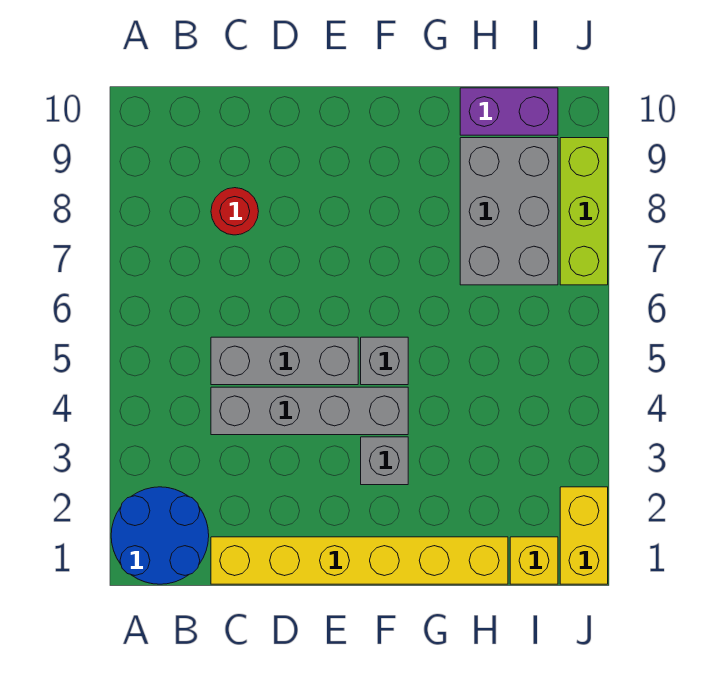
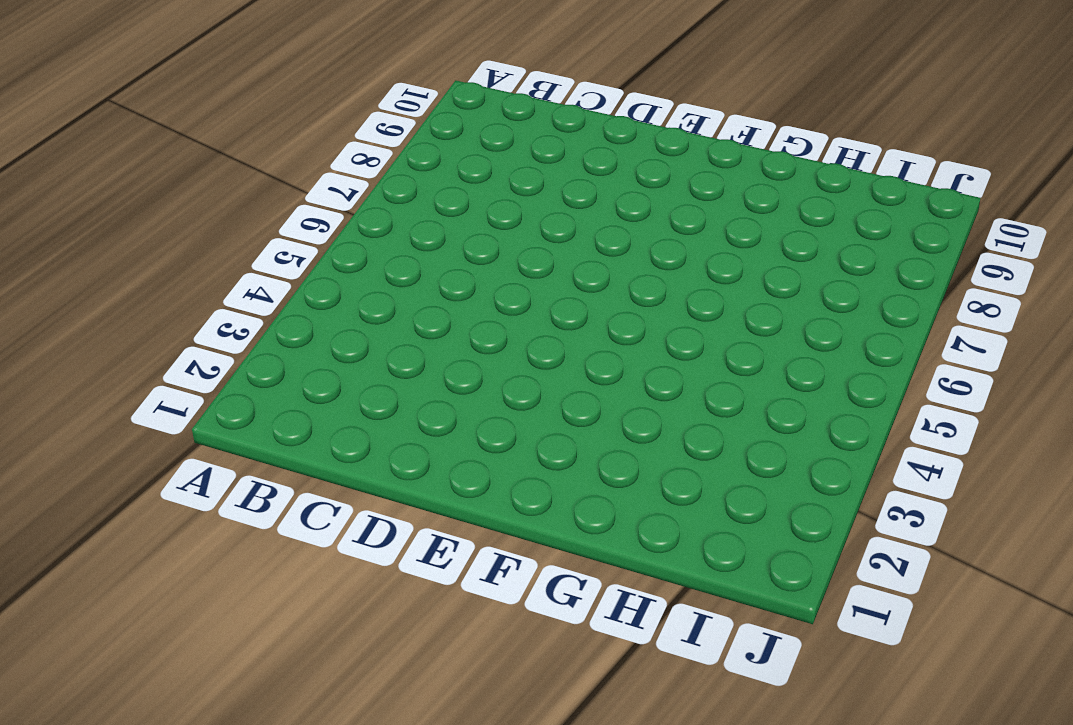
none -> blue 2x2 round brick [111,487,209,584]
none -> yellow 1x6 brick [211,537,508,584]
none -> grey 1x4 brick [211,387,408,435]

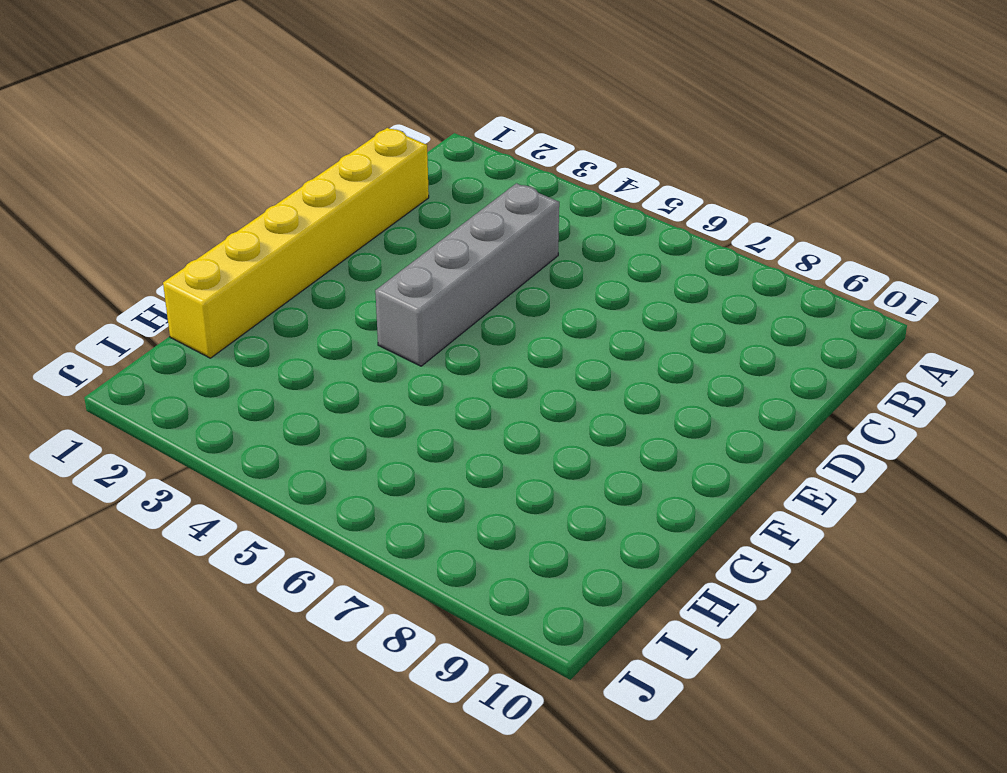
none -> blue 2x2 round brick [111,487,209,584]
none -> grey 1x3 brick [211,337,358,385]
none -> red 1x1 round brick [211,188,259,235]

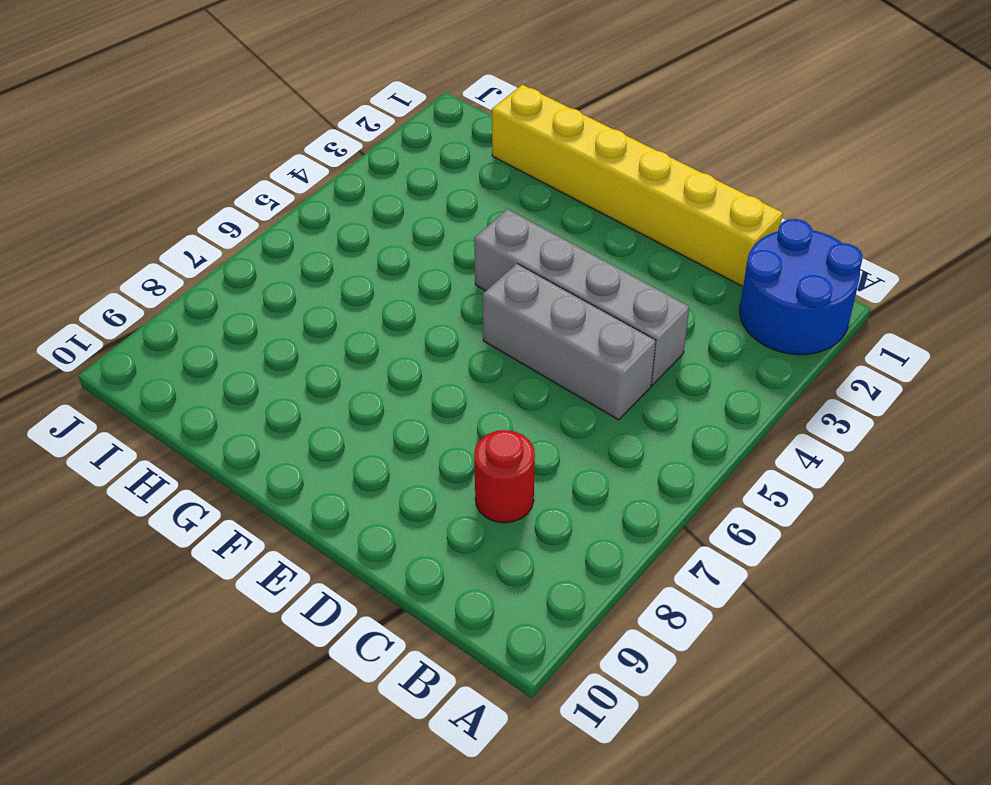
none -> grey 1x1 brick [361,437,408,485]
none -> grey 1x1 brick [361,337,408,385]
none -> grey 2x3 brick [460,138,558,285]

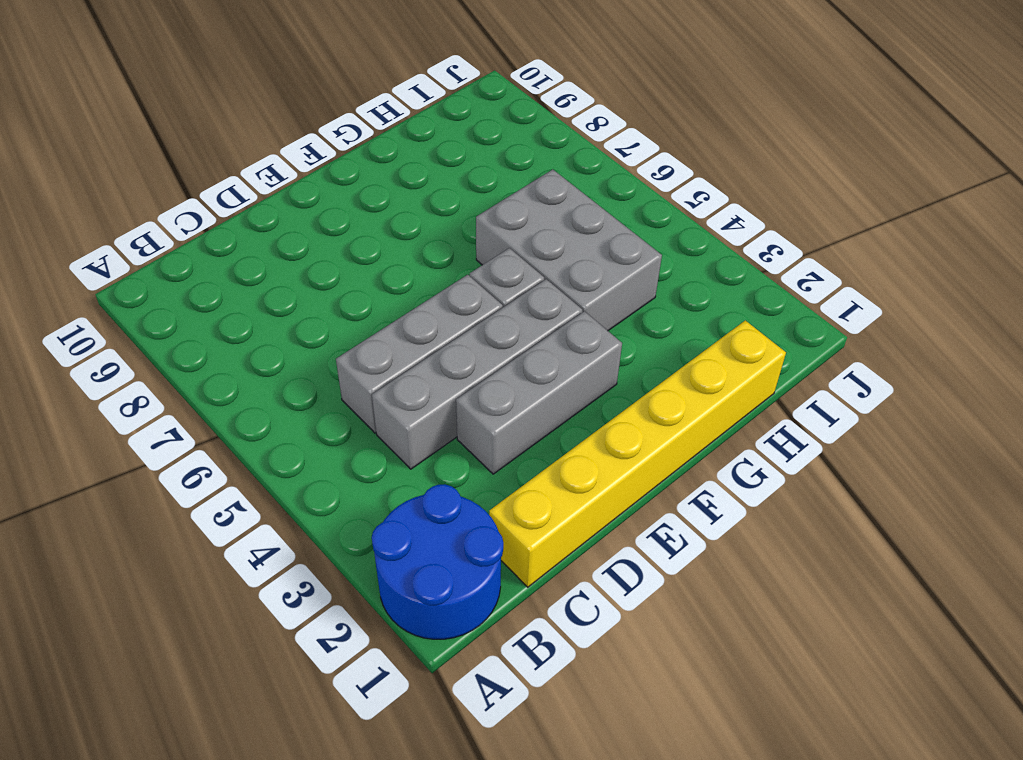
grey 1x3 brick [456,311,622,474] -> grey 1x1 brick [361,437,408,485]
grey 2x3 brick [476,169,662,331] -> grey 2x3 brick moved to [460,138,558,285]
none -> red 1x1 round brick [211,188,259,235]
none -> purple 1x2 brick [460,88,558,135]
none -> yellow 1x1 brick [510,537,558,584]

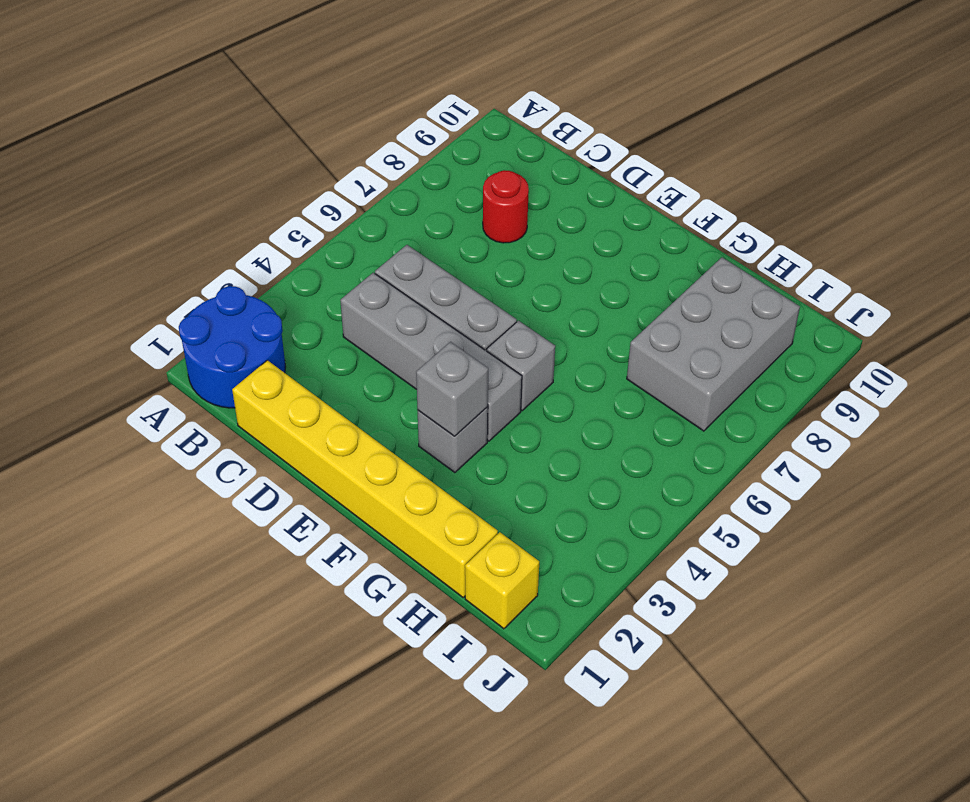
grey 1x1 brick [416,342,488,436] -> none
none -> purple 1x2 brick [460,88,558,135]
none -> yellow 1x2 brick [560,487,608,584]
none -> lime 1x3 brick [560,138,608,285]

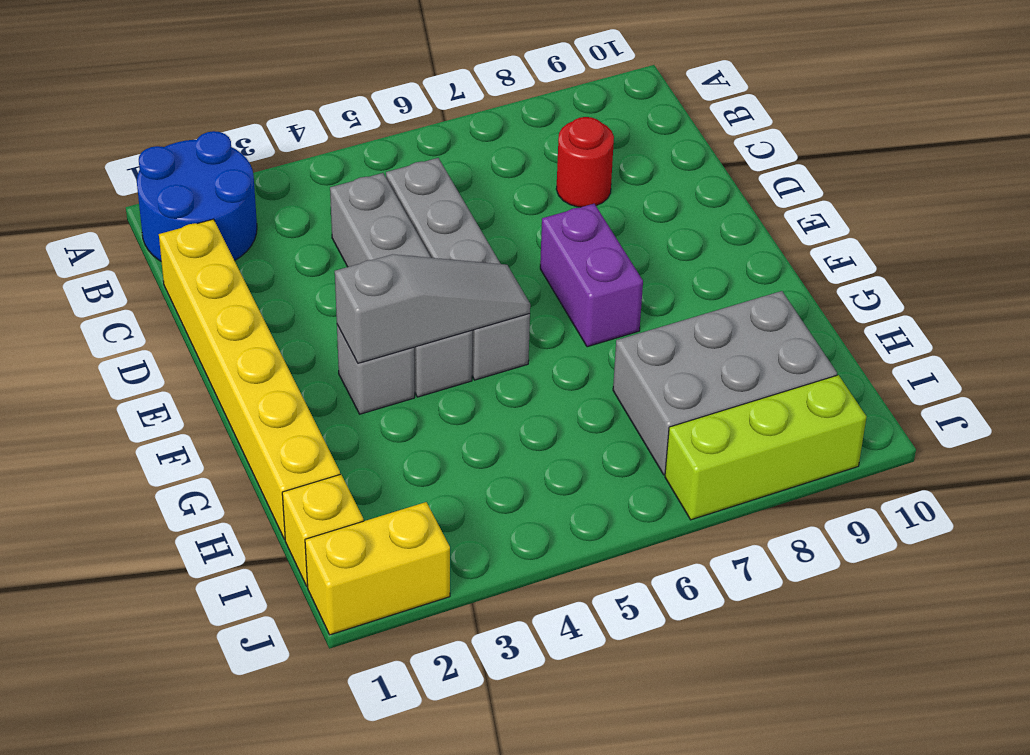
purple 1x2 brick [540,204,643,347] -> purple 1x2 brick moved to [460,88,558,135]
grey 1x3 slope [335,254,530,363] -> none

